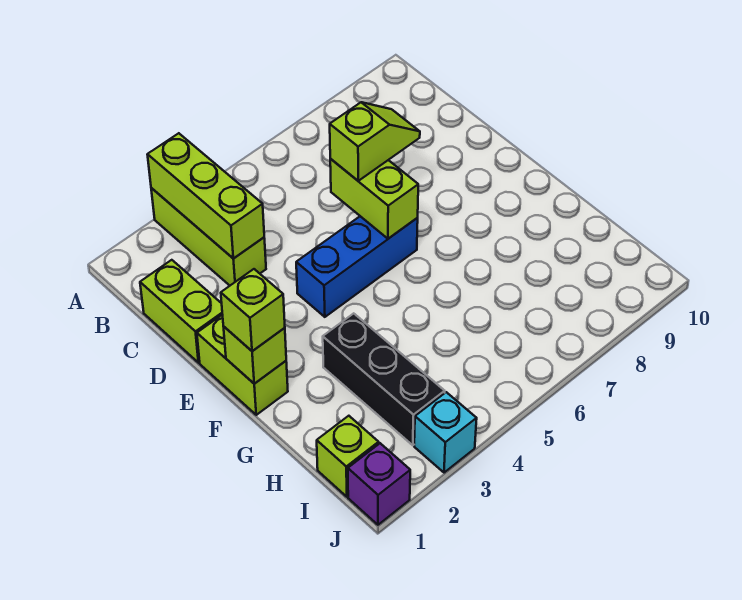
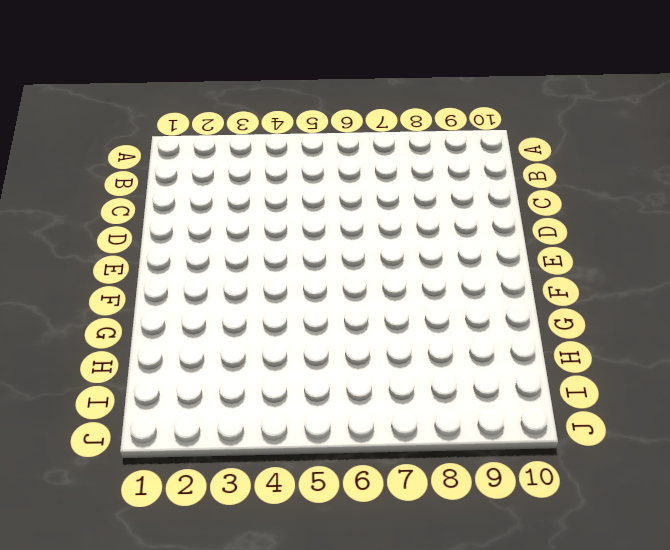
none -> lime 1x3 brick [151,188,266,285]
none -> lime 1x2 brick [140,260,222,363]
none -> lime 1x2 brick [197,315,288,415]

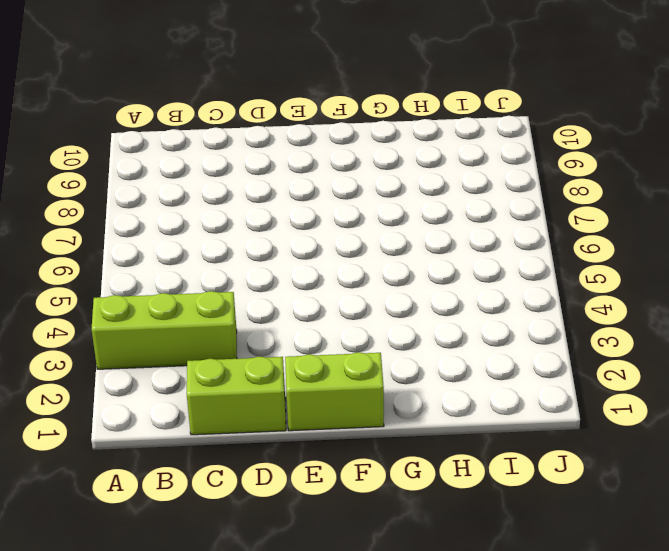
none -> blue 1x3 brick [296,216,418,317]
none -> black 1x3 brick [323,313,445,445]
none -> lime 1x1 brick [317,416,379,497]

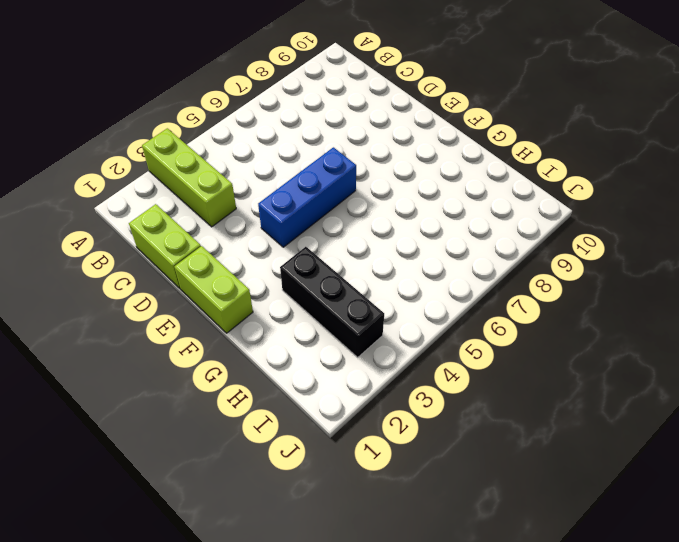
none -> lime 1x1 brick [317,416,379,497]
none -> purple 1x1 brick [348,443,410,525]
none -> cyan 1x1 brick [414,392,477,473]

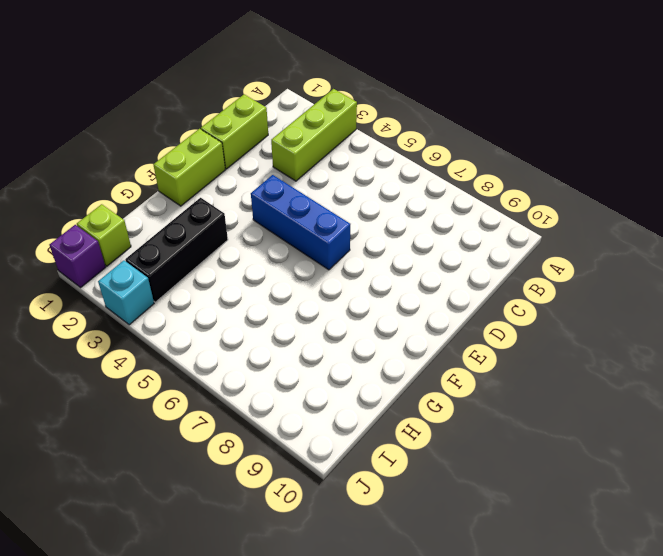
none -> lime 1x3 brick [147,133,264,259]
none -> lime 1x2 brick [330,159,418,239]
none -> lime 1x1 brick [224,327,286,384]

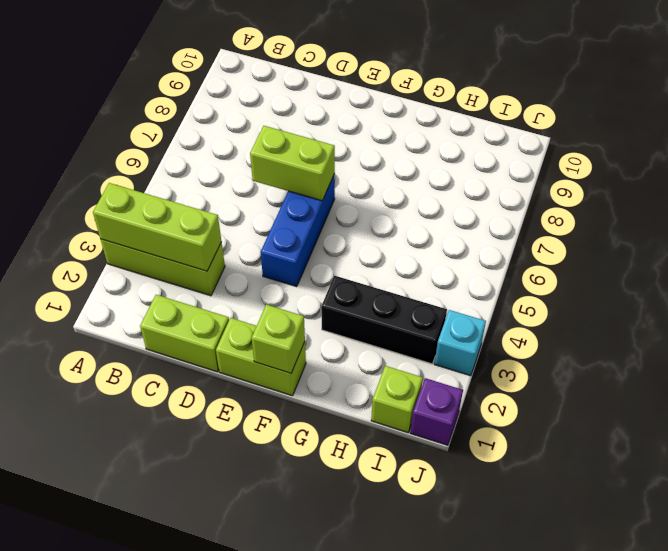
none -> lime 1x2 slope [330,102,420,181]
none -> lime 1x1 brick [221,269,285,351]

